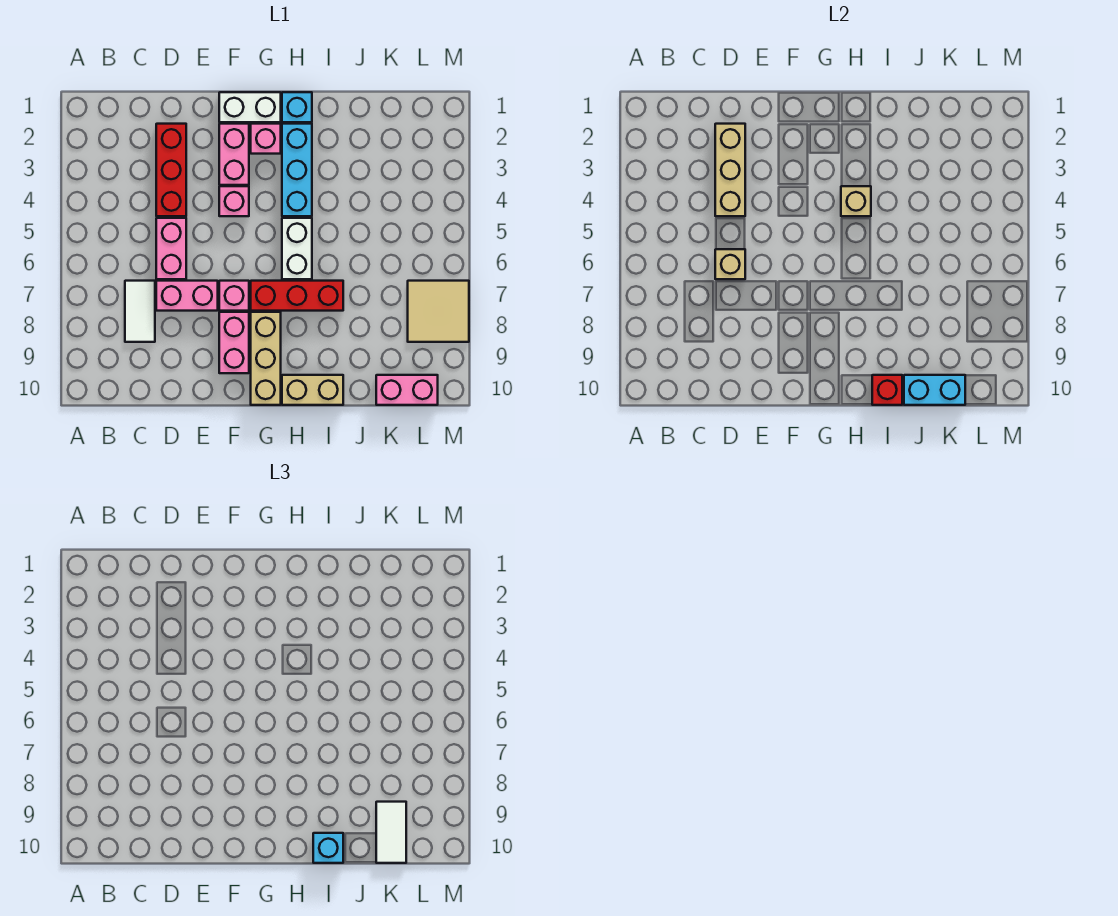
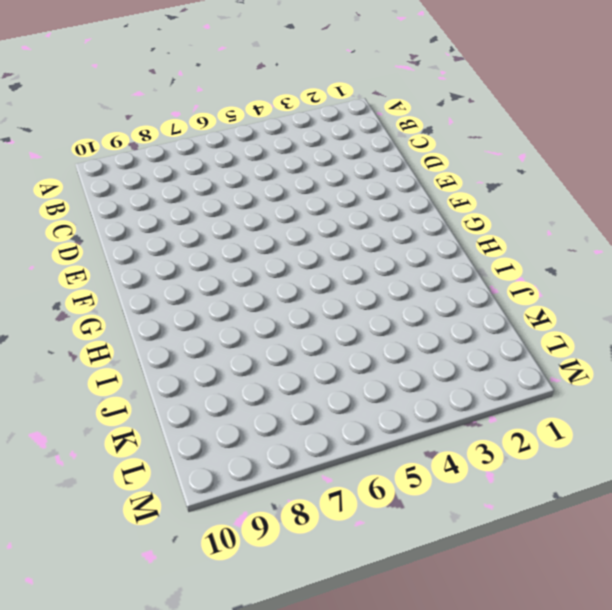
none -> white 1x2 tile [125,281,155,342]
none -> red 1x3 brick [156,124,186,216]
none -> pink 1x2 brick [156,218,186,279]

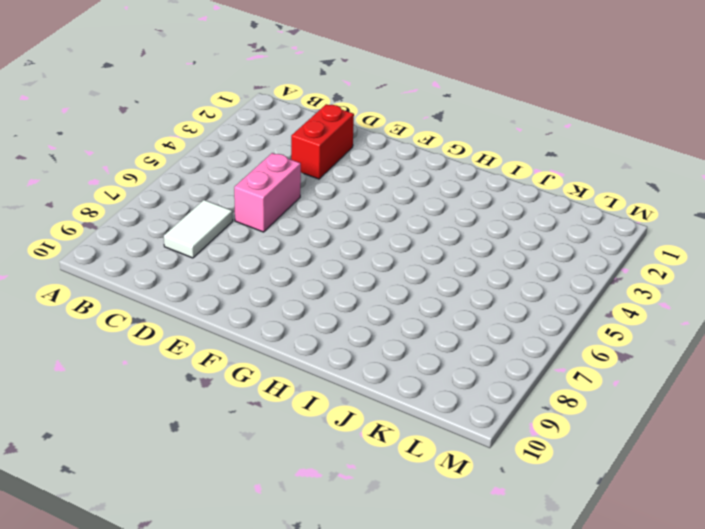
red 1x2 brick [291,104,354,179] -> red 1x3 brick [156,124,186,216]
none -> pink 1x2 brick [156,281,218,311]
none -> white 1x2 brick [219,92,281,122]
none -> pink 1x2 brick [219,124,249,185]

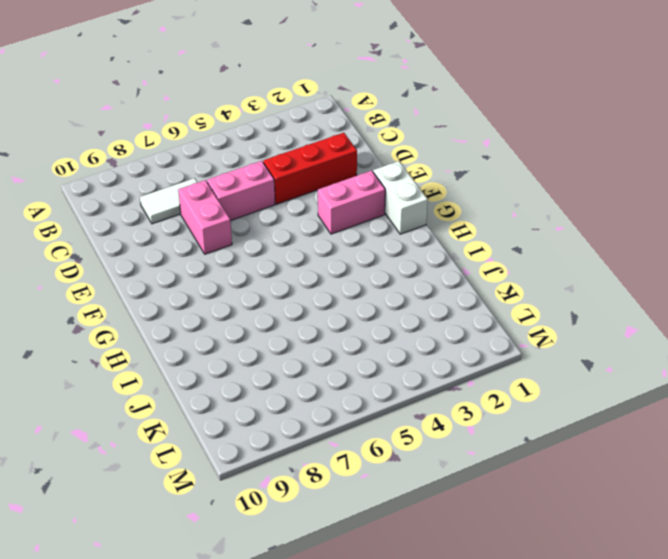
none -> pink 1x1 brick [219,186,249,216]
none -> pink 1x1 brick [219,281,249,311]
none -> pink 1x2 brick [219,312,249,373]

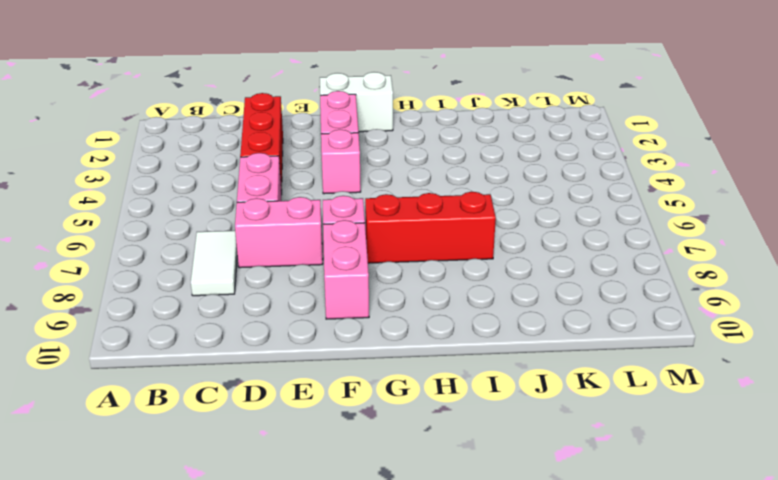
none -> pink 1x1 brick [251,124,281,154]
none -> tan 1x3 brick [251,312,281,405]
none -> cyan 1x1 brick [282,92,312,122]

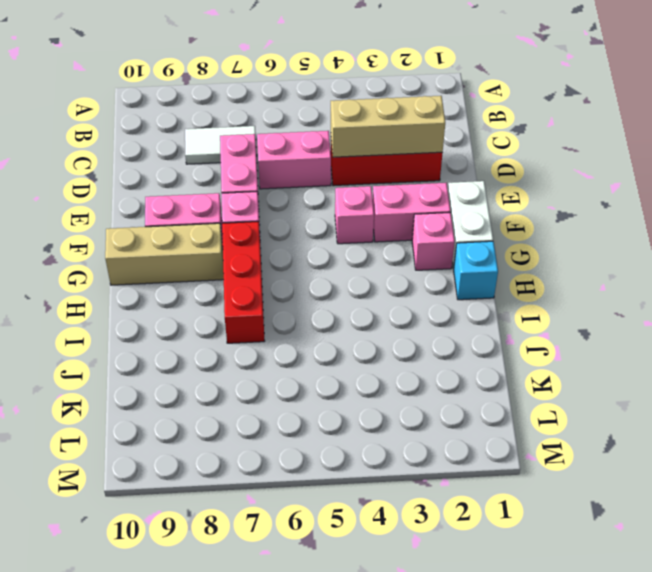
none -> cyan 1x3 brick [282,124,312,216]
none -> white 1x2 brick [282,218,312,279]
none -> tan 1x2 brick [282,375,343,405]

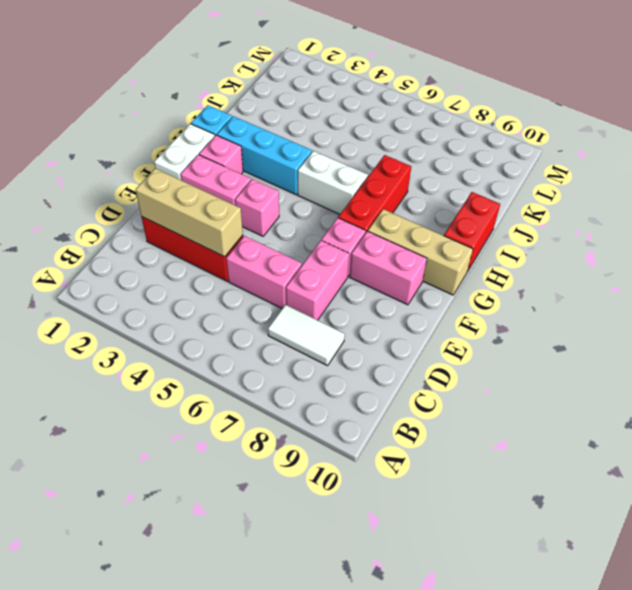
red 1x2 brick [444,192,500,272] -> tan 1x2 brick [282,375,343,405]
none -> pink 1x2 brick [376,375,438,405]
none -> tan 2x2 tile [408,281,469,342]
none -> tan 1x1 brick [715,249,745,279]

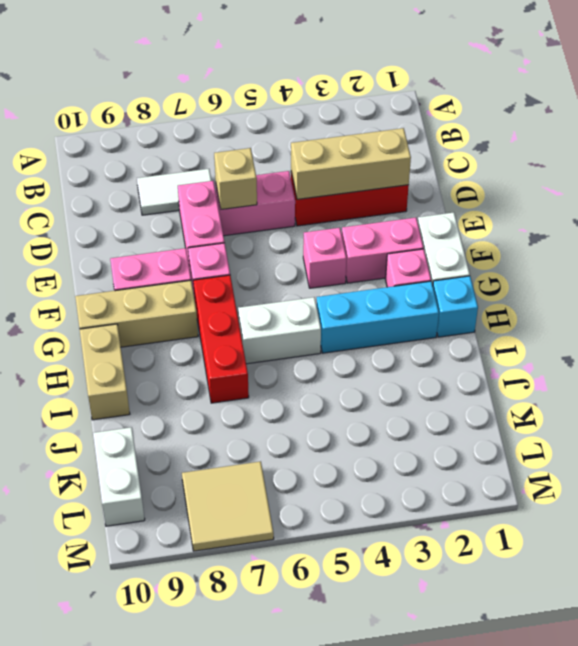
white 1x2 brick [93,427,145,526] -> pink 1x2 brick [376,375,438,405]
none -> tan 1x1 brick [841,186,871,216]
none -> red 1x1 brick [872,375,902,405]
none -> cyan 1x2 brick [904,375,965,405]

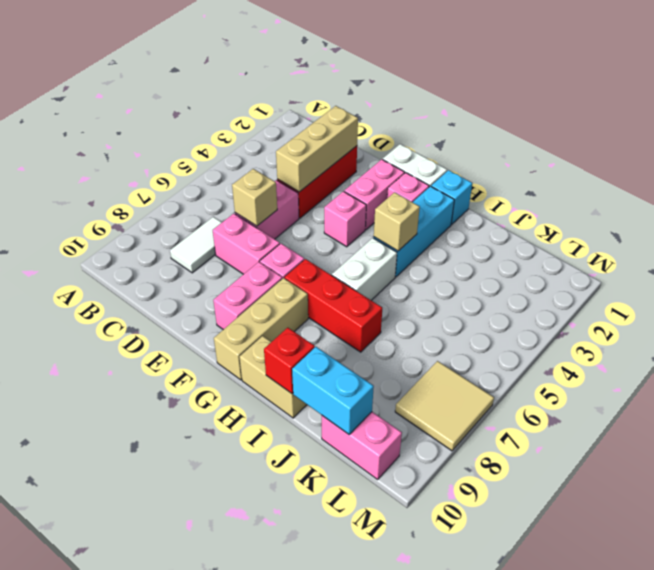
none -> cyan 1x1 brick [313,833,343,863]
none -> white 1x2 tile [376,802,406,863]

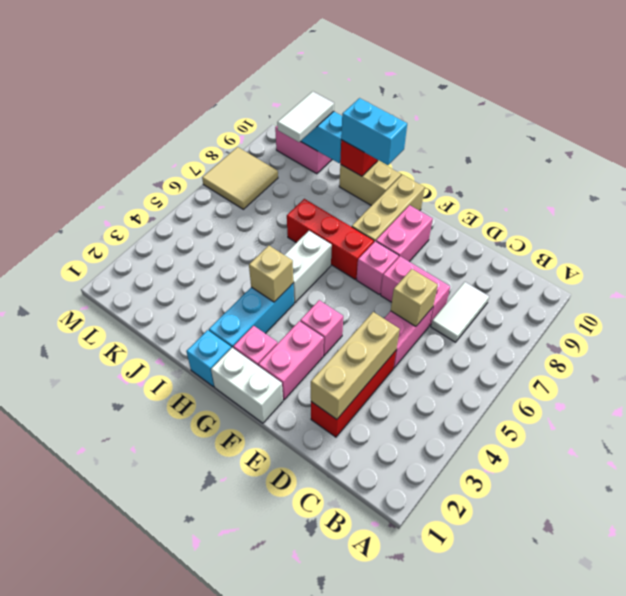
cyan 1x2 brick [341,98,407,165] -> cyan 1x1 brick [313,833,343,863]

